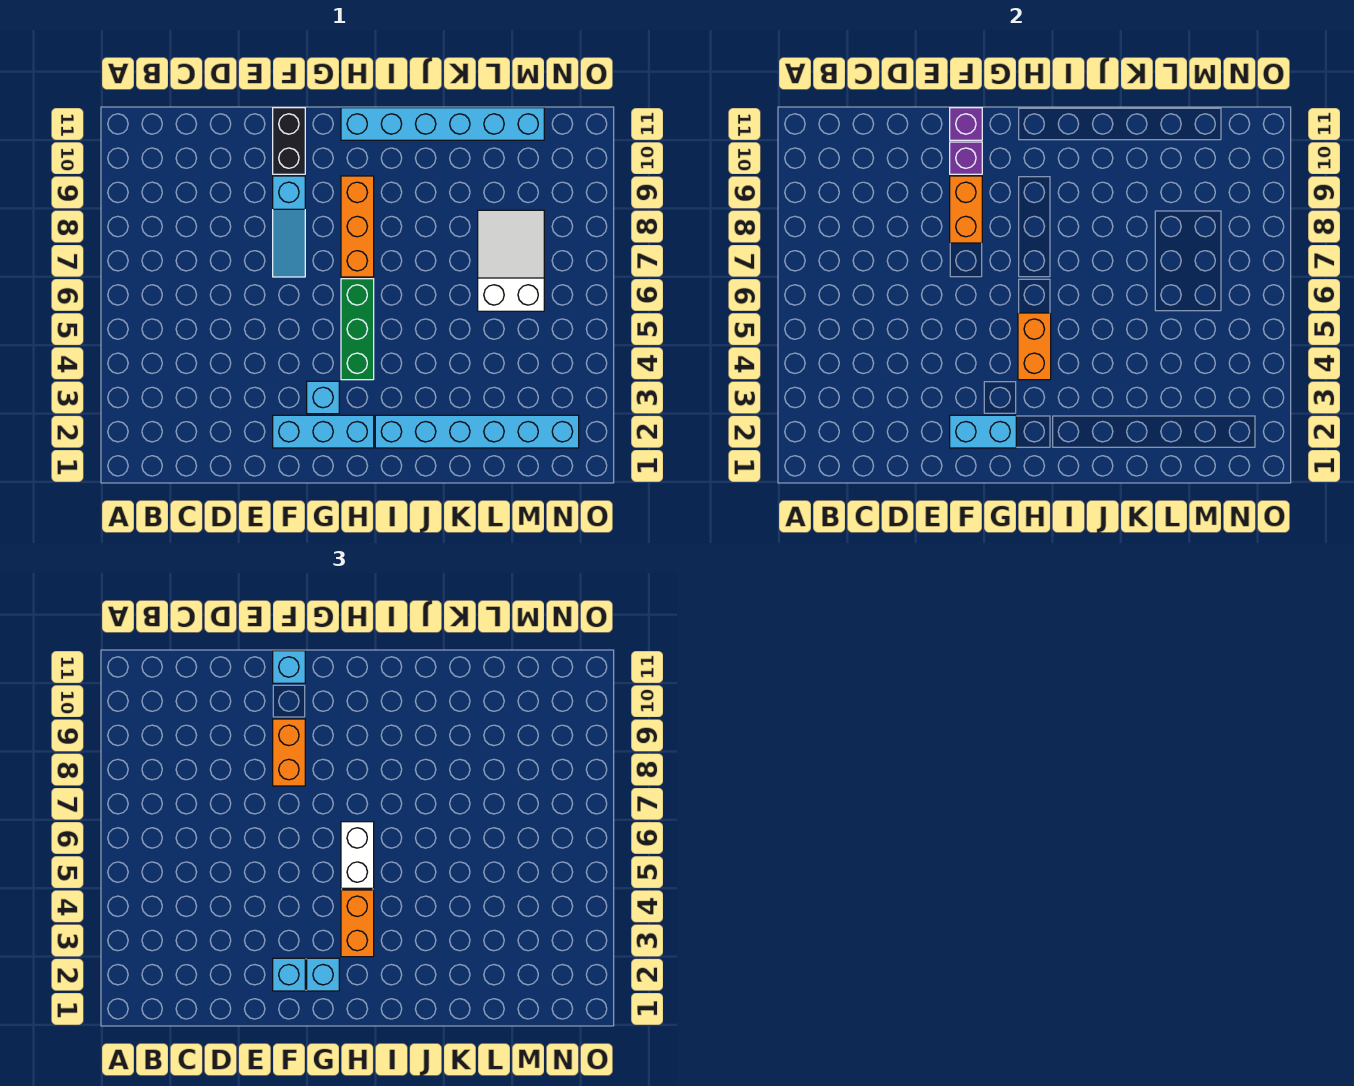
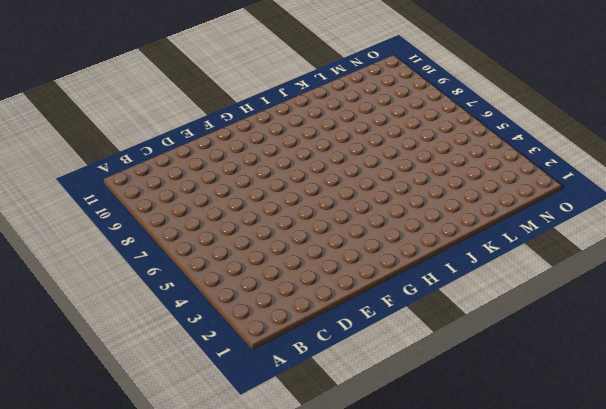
none -> cyan 1x3 brick [273,415,374,448]
none -> cyan 1x3 slope [273,176,305,277]
none -> black 1x2 brick [273,108,305,174]

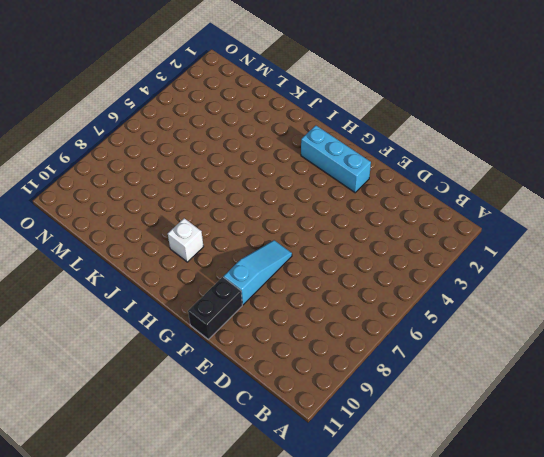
white 1x1 brick [168,218,204,262] -> none
none -> cyan 1x1 brick [307,381,339,414]
none -> green 1x3 brick [341,279,374,380]
none -> orange 1x3 brick [341,176,374,277]

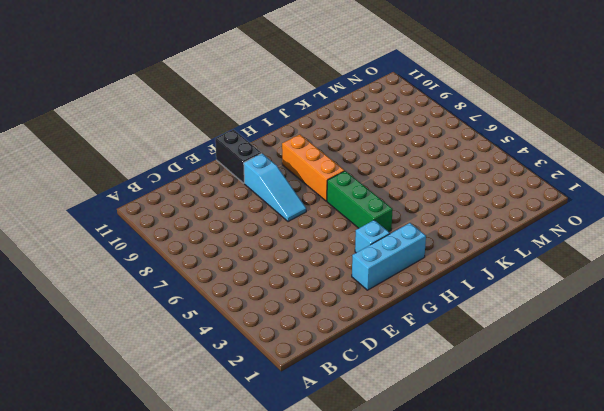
none -> cyan 1x6 brick [341,108,544,140]
none -> cyan 1x6 brick [375,415,579,448]
none -> white 2x3 slope [478,210,544,311]

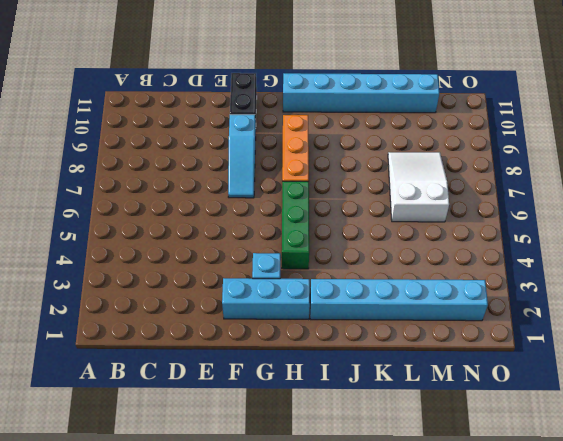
none -> cyan 1x2 brick [950,415,1016,448]
none -> orange 1x2 brick [950,176,982,243]
none -> purple 1x1 brick [950,142,982,174]

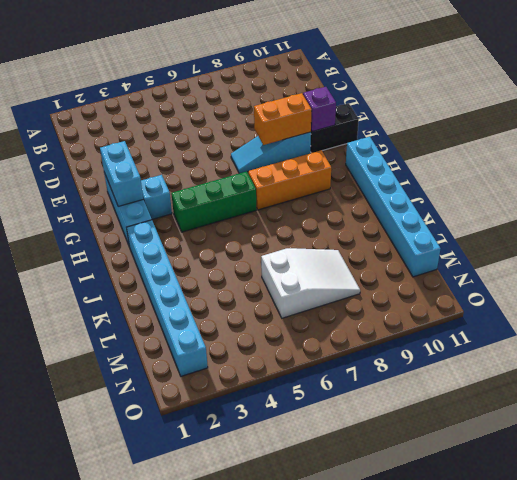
none -> purple 1x1 brick [950,108,982,140]
none -> orange 1x2 brick [1018,313,1051,380]
none -> cyan 1x1 brick [273,958,305,991]

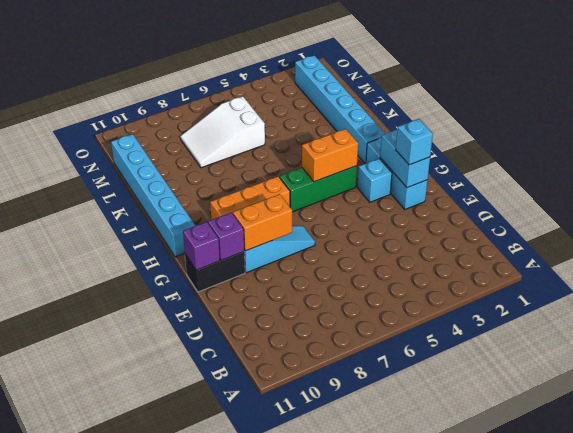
none -> orange 1x2 brick [273,719,305,786]
none -> cyan 1x1 brick [273,651,305,683]
none -> cyan 1x1 brick [307,958,339,991]

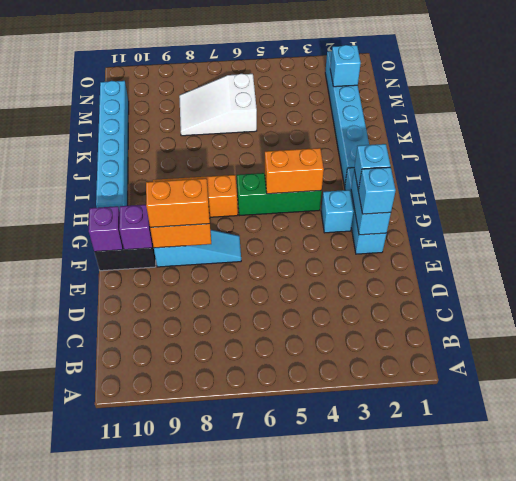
cyan 1x1 brick [330,45,361,87] -> cyan 1x1 brick moved to [273,651,305,683]
none -> orange 1x2 brick [341,890,374,957]
none -> white 1x2 brick [341,822,374,888]

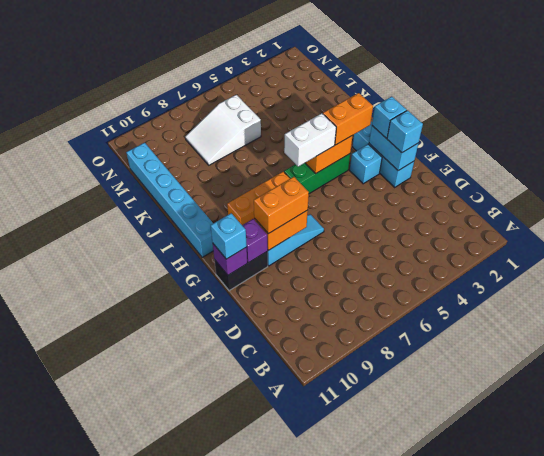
none -> cyan 1x6 brick [375,415,579,448]

